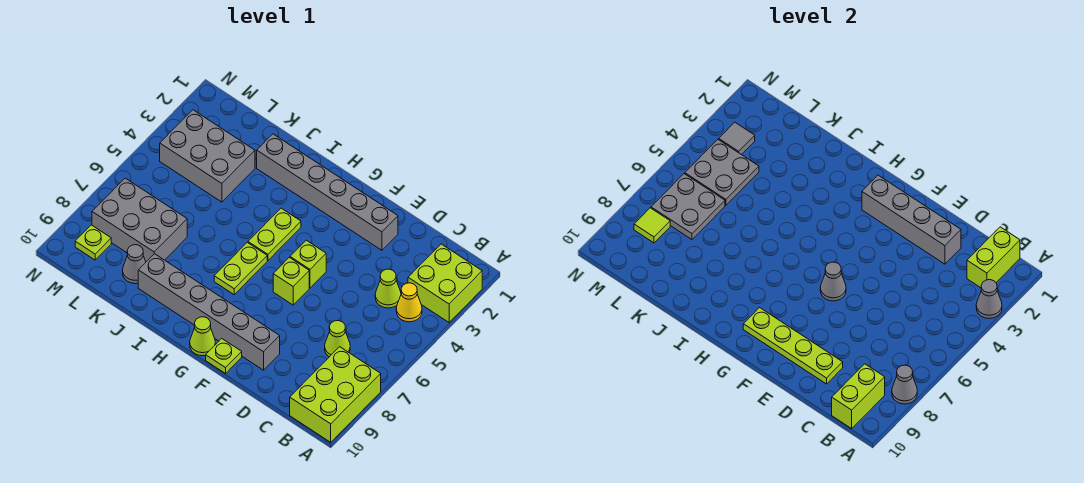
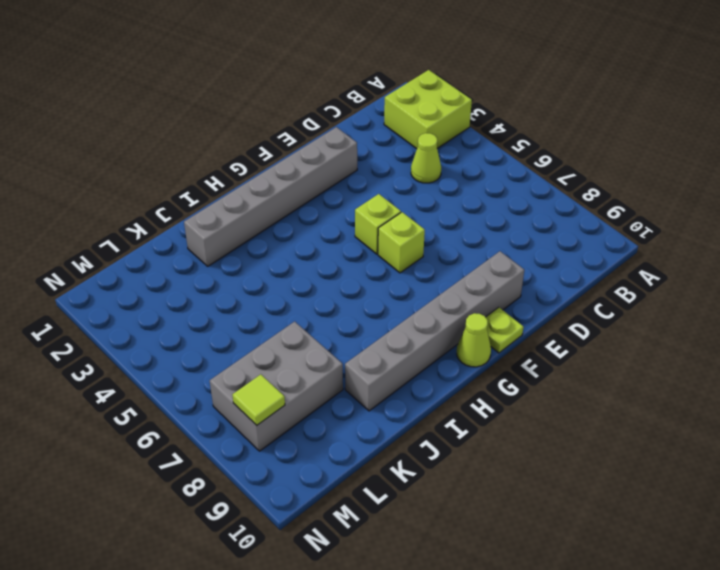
none -> lime 2x3 brick [290,347,381,442]
none -> yellow 1x1 cone [396,283,422,322]
none -> lime 1x1 cone [325,321,350,357]

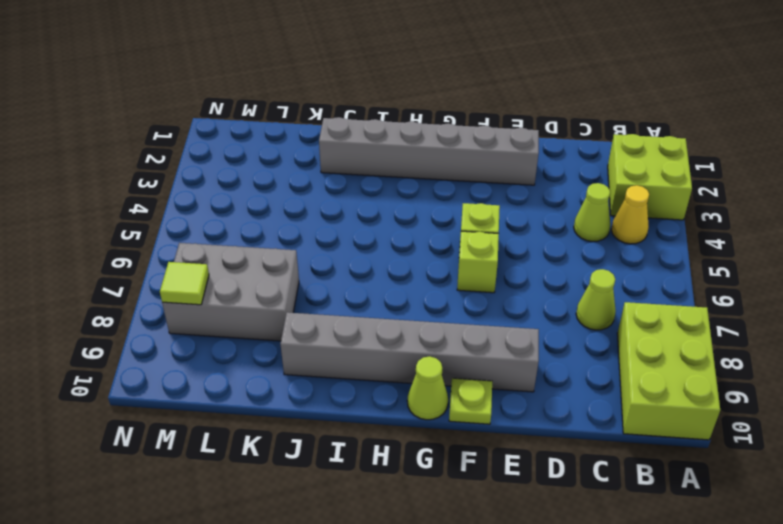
none -> lime 1x2 plate [248,208,301,260]
none -> lime 1x2 plate [214,242,267,295]
none -> grey 2x3 brick [160,110,255,202]

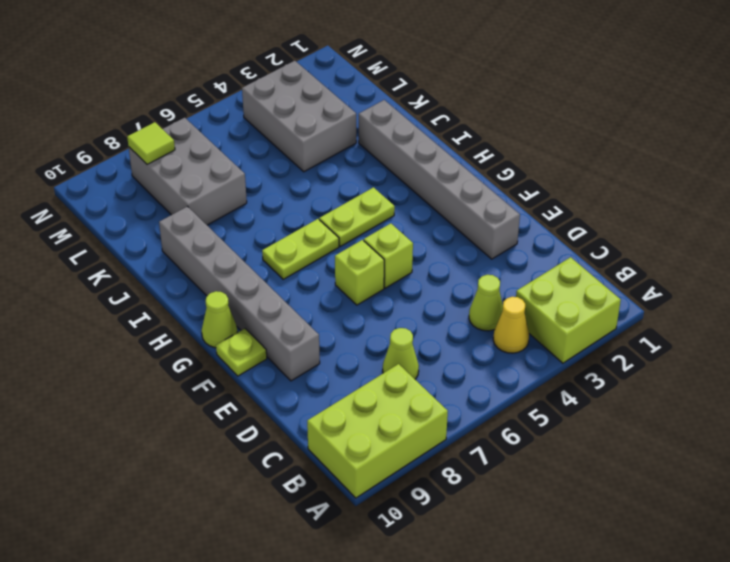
none -> grey 1x1 cone [123,245,146,284]
none -> lime 1x1 plate [75,225,111,260]
none -> grey 1x1 cone [976,280,1002,319]

